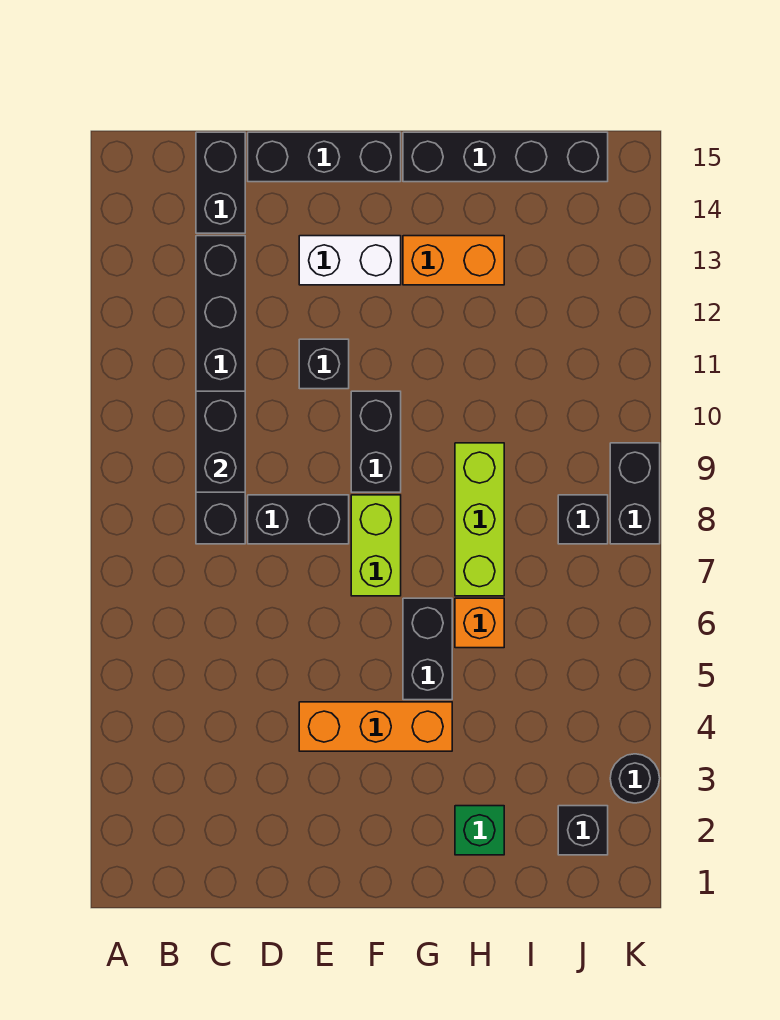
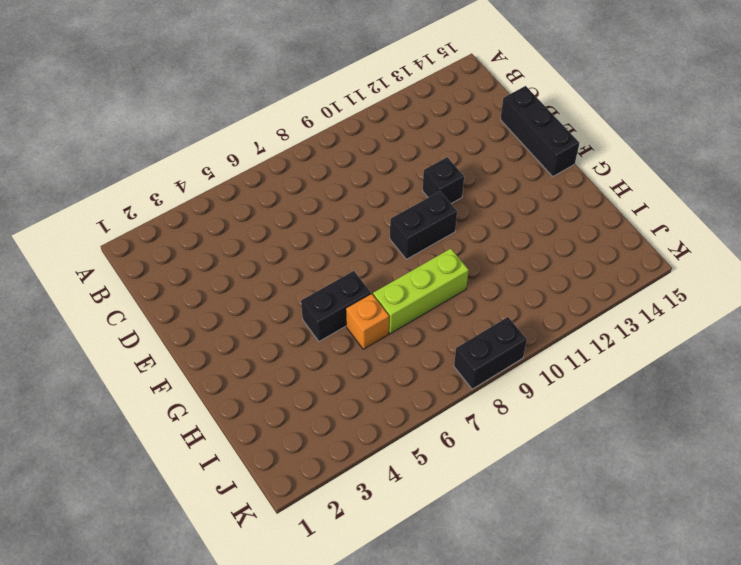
none -> black 1x6 brick [196,236,245,544]
none -> black 1x2 brick [196,132,245,233]
none -> black 1x2 brick [248,495,349,544]

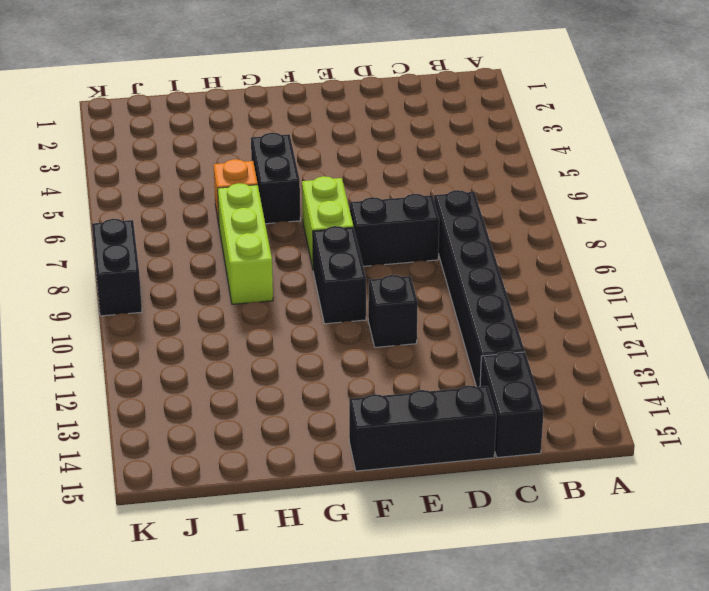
none -> orange 1x3 brick [299,702,452,751]
none -> white 1x2 brick [299,236,401,285]
none -> orange 1x2 brick [403,236,504,285]

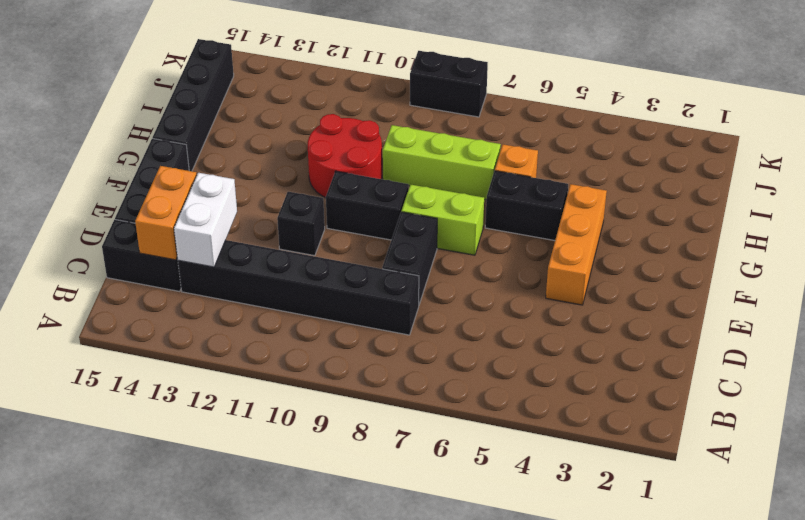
white 1x2 brick [174,173,237,267] -> white 1x2 brick moved to [299,236,401,285]
orange 1x2 brick [135,166,197,260] -> orange 1x2 brick moved to [403,236,504,285]
red 2x2 round brick [308,114,382,198] -> none
none -> green 1x1 brick [455,806,504,855]
none -> black 1x1 brick [558,806,608,855]
none -> black 1x1 brick [558,495,608,544]

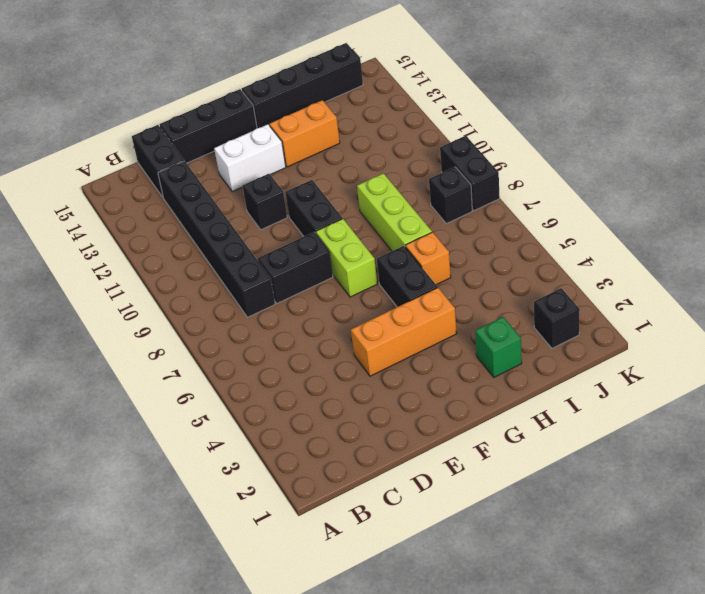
none -> black 1x1 round brick [610,754,660,803]
none -> black 1x2 brick [196,391,245,492]

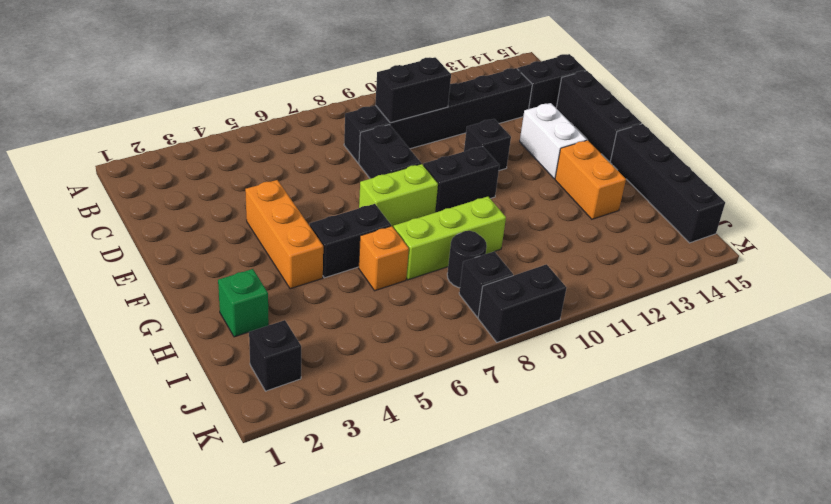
black 1x1 round brick [447,231,487,288] -> black 1x1 round brick moved to [610,754,660,803]

